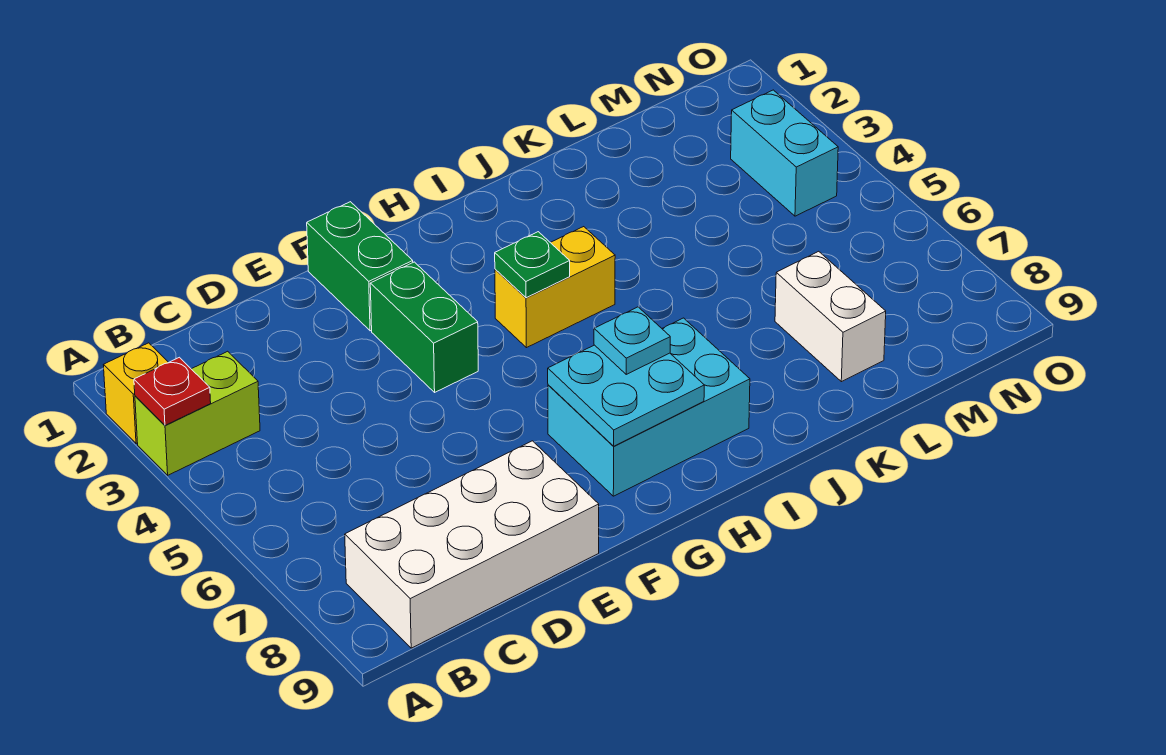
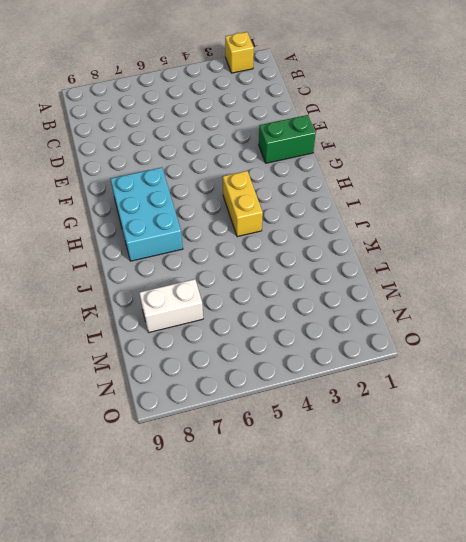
none -> lime 1x2 brick [135,351,260,475]
none -> white 2x4 brick [345,441,599,648]
none -> green 1x2 brick [370,262,478,392]

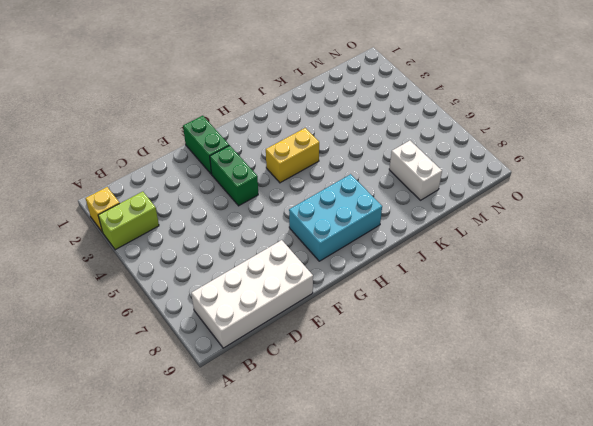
none -> cyan 1x2 brick [731,90,838,216]
none -> red 1x1 plate [134,357,211,425]
none -> cyan 2x2 plate [548,345,704,446]

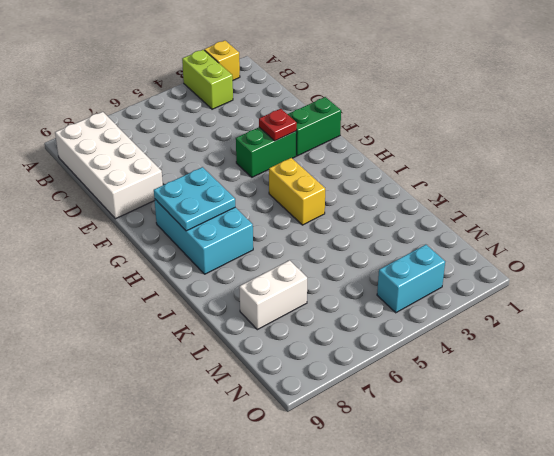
red 1x1 plate [259,109,297,141] -> red 1x1 plate moved to [134,357,211,425]
none -> green 1x1 plate [495,232,570,298]
none -> cyan 1x1 plate [594,307,670,374]

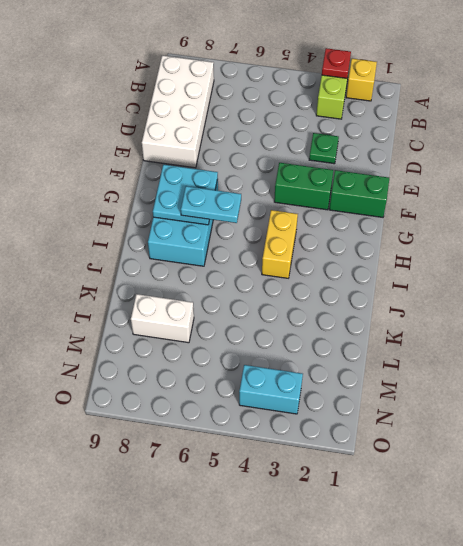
green 1x1 plate [309,133,339,164] -> green 1x1 plate moved to [495,232,570,298]
cyan 1x2 plate [181,186,241,223] -> cyan 1x1 plate [594,307,670,374]

